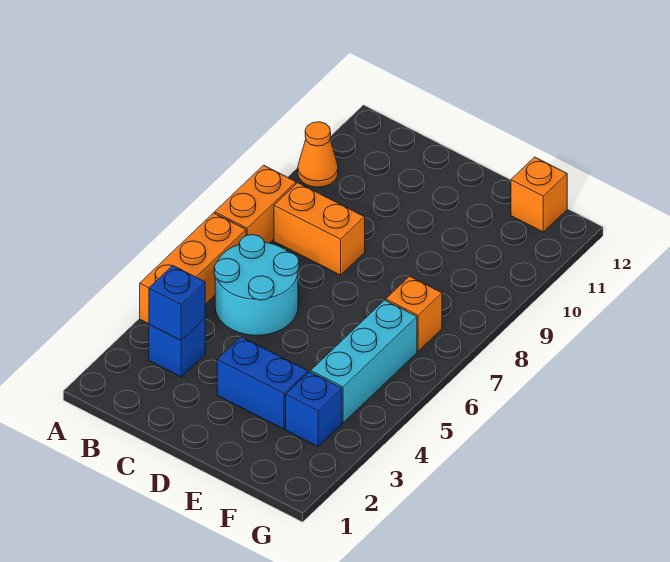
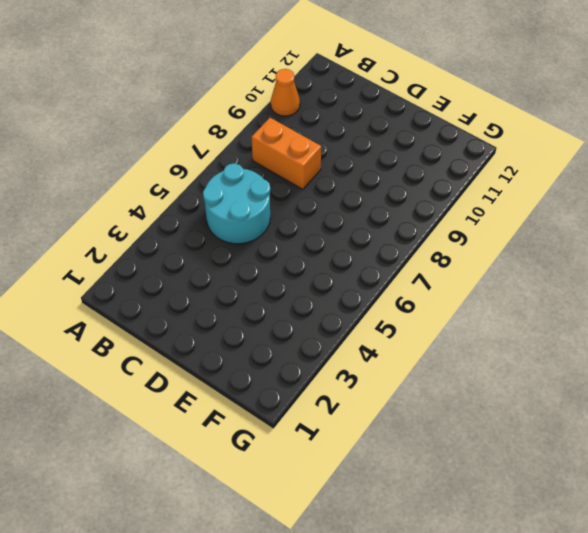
none -> orange 1x3 brick [140,213,246,324]
none -> orange 1x2 brick [215,165,296,243]
none -> blue 1x1 brick [149,319,205,377]

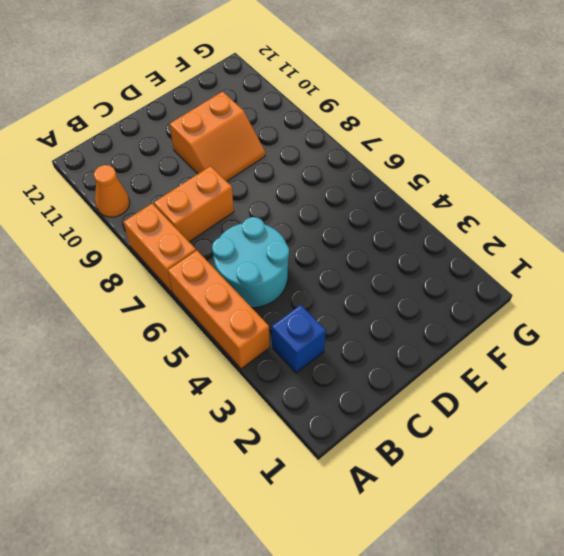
orange 2x2 slope [170,92,265,181] -> none
none -> blue 1x2 brick [217,337,308,429]
none -> blue 1x1 brick [286,372,342,447]
none -> cyan 1x3 brick [311,300,417,423]

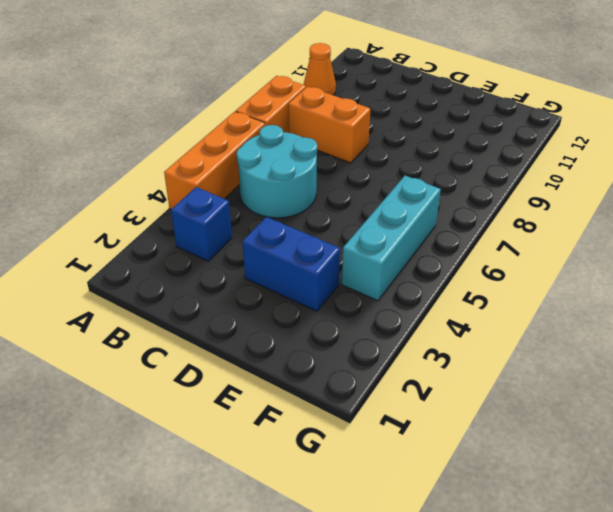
none -> blue 1x1 brick [286,372,342,447]
none -> orange 1x1 brick [386,276,442,351]
none -> orange 1x1 brick [511,157,567,232]

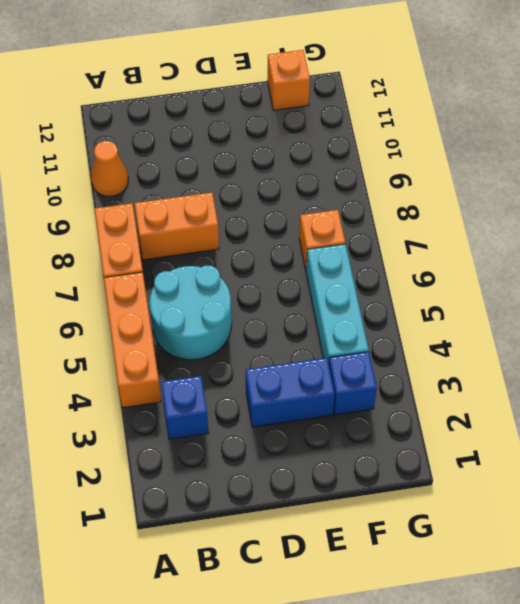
none -> blue 1x1 brick [149,265,205,341]

